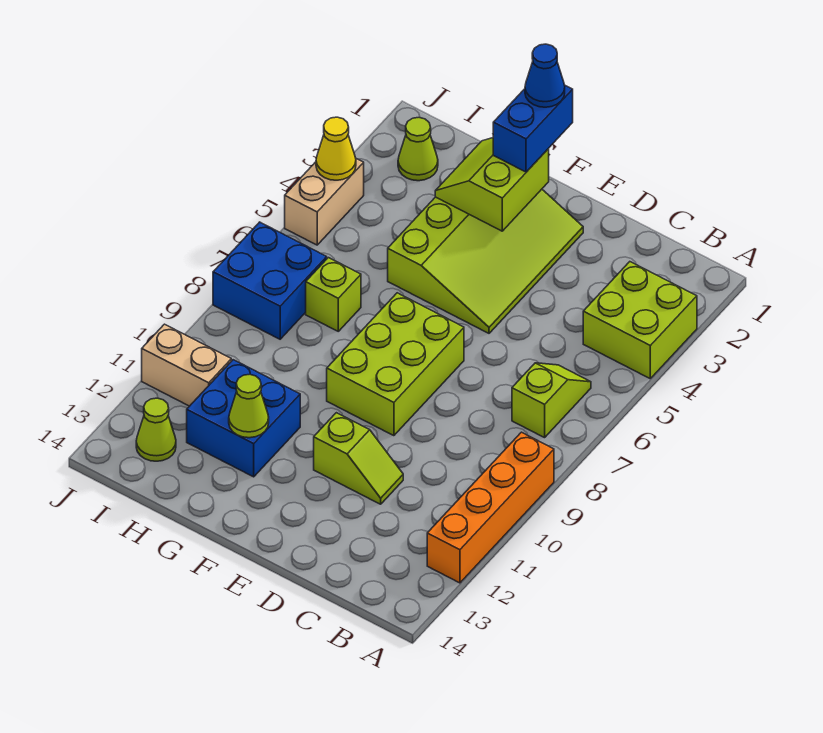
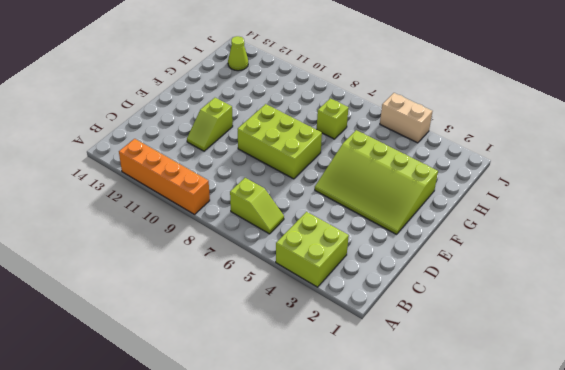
none -> blue 2x2 brick [187,360,300,477]
none -> lime 1x1 cone [398,118,438,181]
none -> blue 2x2 brick [213,222,327,339]

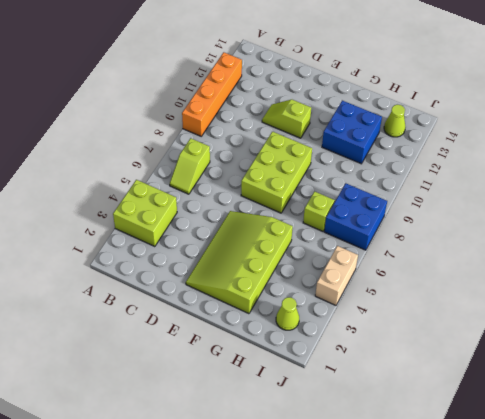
none -> tan 1x2 brick [142,324,231,406]
none -> lime 2x2 slope [435,138,549,231]
none -> lime 1x1 cone [229,374,269,438]

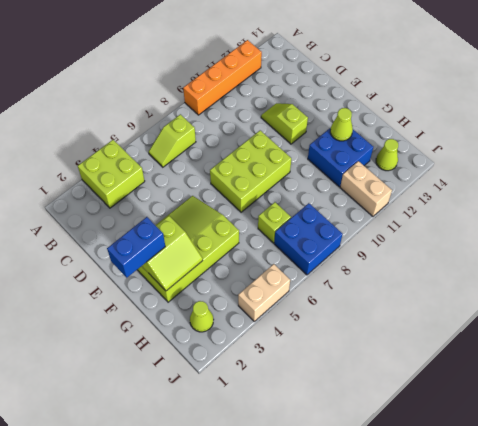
none -> yellow 1x1 cone [316,117,356,180]
none -> blue 1x1 cone [525,44,565,107]

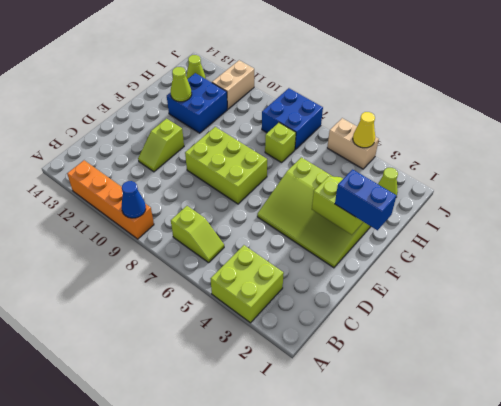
blue 1x1 cone [122,181,146,218] -> blue 1x1 cone moved to [525,44,565,107]

